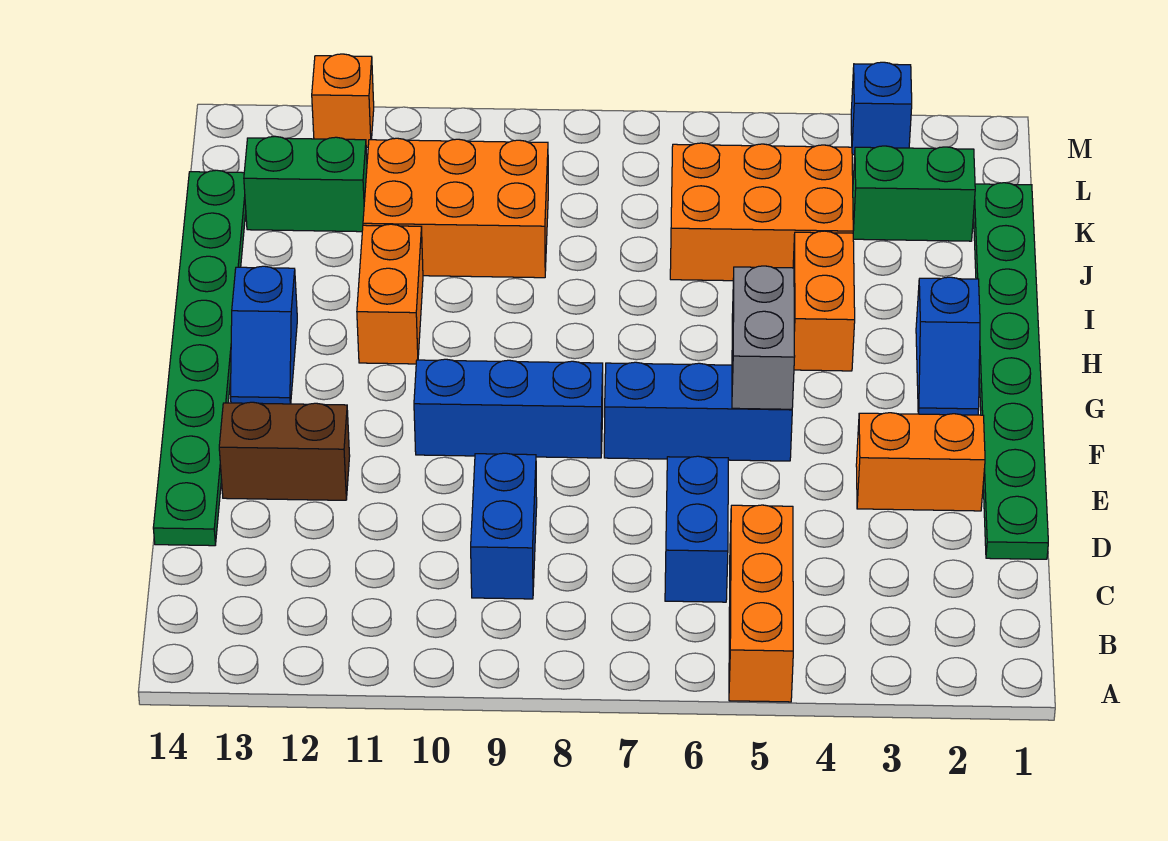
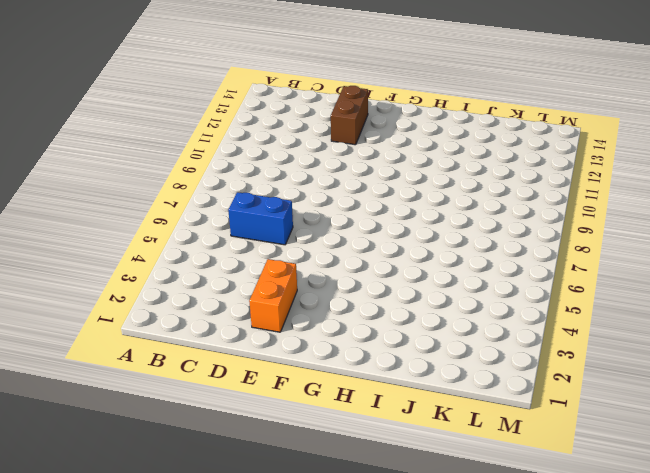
none -> orange 1x3 brick [729,505,793,702]
none -> blue 1x2 brick [471,453,537,599]
none -> green 1x8 plate [974,183,1048,559]

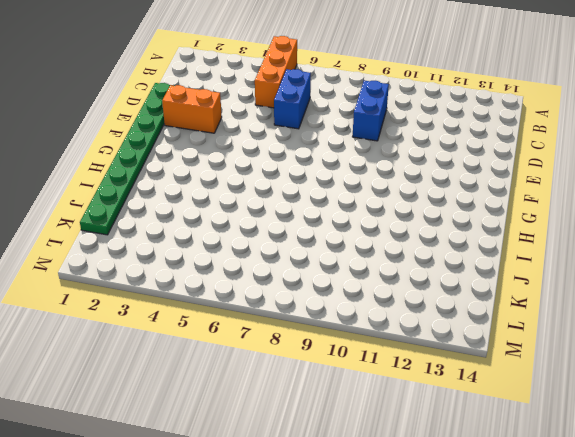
none -> green 1x8 plate [153,170,246,546]
none -> brown 1x2 brick [219,402,350,500]
none -> blue 1x3 brick [604,362,792,461]

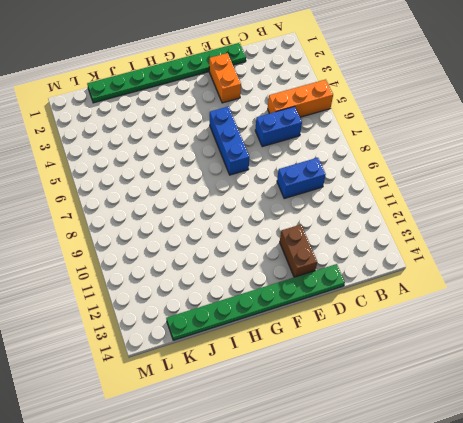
none -> blue 1x3 brick [414,359,603,458]
none -> blue 1x2 slope [916,277,980,415]
none -> blue 1x2 slope [231,266,297,404]

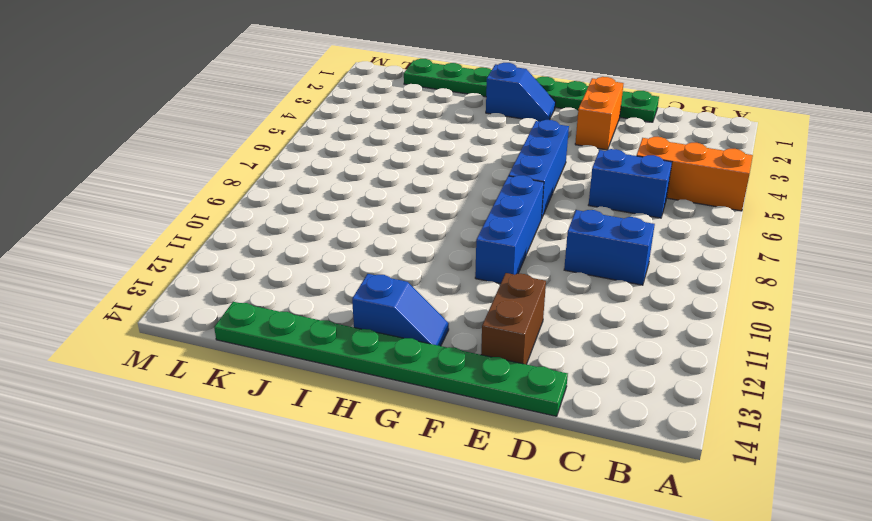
none -> orange 1x2 brick [793,231,855,371]
none -> orange 1x2 brick [357,224,423,364]
none -> orange 2x3 brick [670,143,853,281]

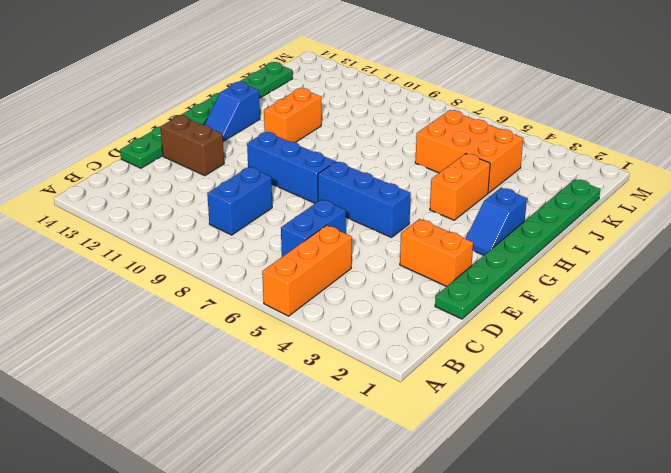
none -> orange 2x3 brick [363,138,548,278]
none -> green 1x2 brick [853,146,975,241]
none -> green 1x2 brick [244,136,367,232]

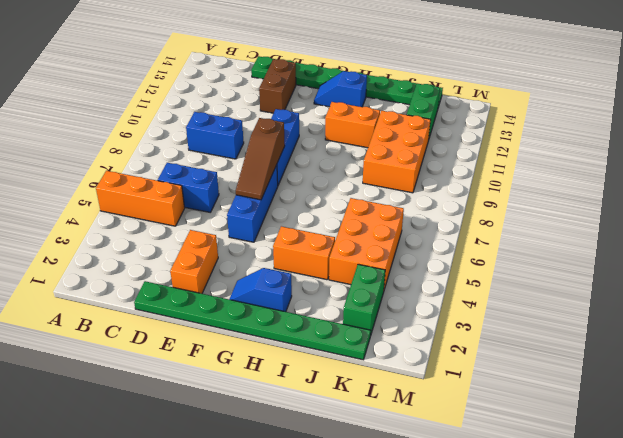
brown 1x3 slope [236,118,285,200] -> none
none -> blue 1x1 brick [851,62,912,155]
none -> orange 1x1 brick [312,54,374,147]
none -> grey 1x2 brick [732,266,795,409]

